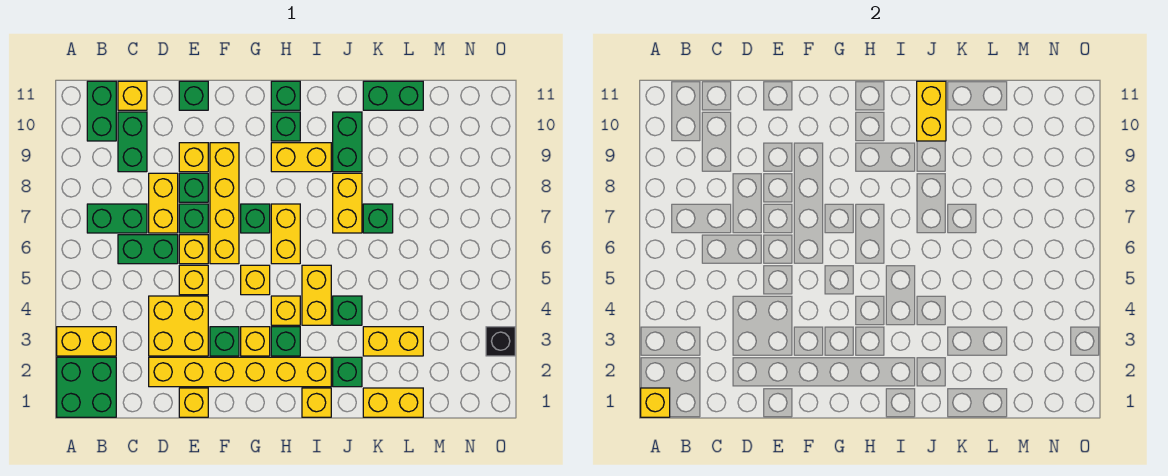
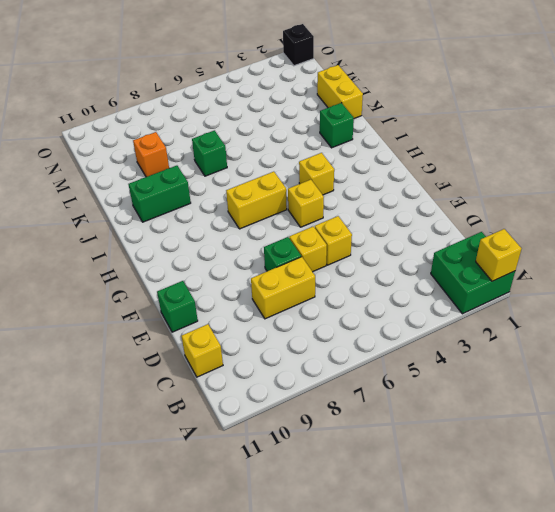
orange 1x1 brick [133,132,169,177] -> none
black 1x1 brick [283,24,314,66] -> black 1x1 brick moved to [486,327,515,356]
none -> yellow 1x2 brick [57,327,116,356]
none -> green 1x2 brick [87,204,147,233]
none -> green 1x2 brick [87,81,116,141]
none -> green 1x2 brick [118,235,178,264]

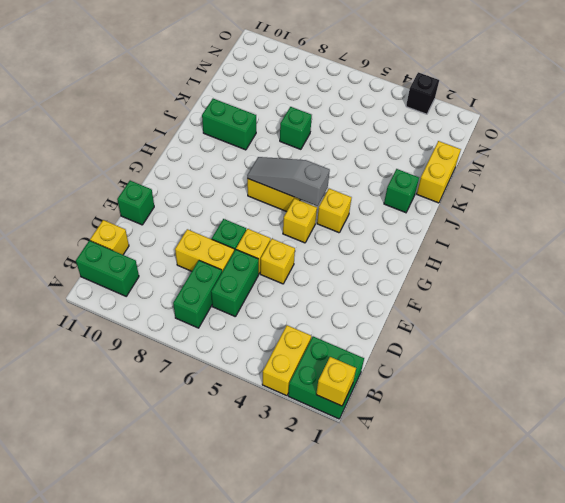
grey 1x3 slope [247,157,330,206] -> none
none -> green 1x2 brick [118,112,147,172]
none -> yellow 1x6 brick [149,357,331,387]
none -> yellow 2x2 brick [149,296,208,356]
none -> yellow 1x1 brick [179,388,208,417]

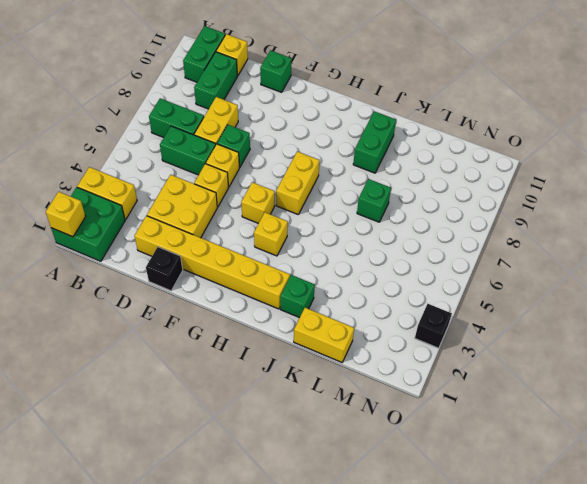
black 1x1 brick [146,247,183,291] -> yellow 1x1 brick [179,388,208,417]
none -> green 1x1 brick [179,173,208,202]
none -> yellow 1x1 brick [179,143,208,172]
none -> green 1x1 brick [210,327,239,356]
none -> yellow 1x4 brick [210,143,239,264]

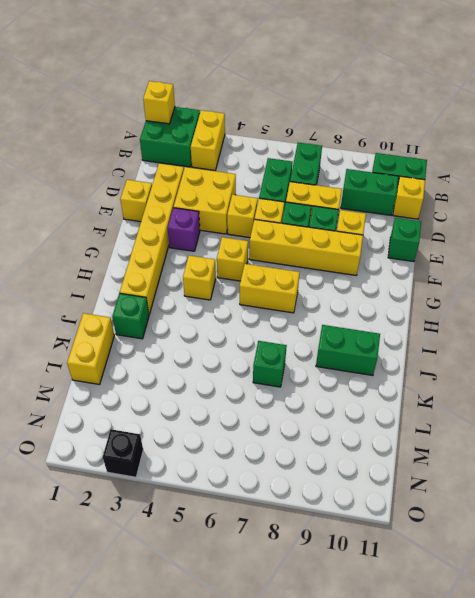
purple 1x1 brick [168,208,200,251] -> green 1x1 brick [210,327,239,356]
none -> yellow 1x1 brick [241,327,270,356]
none -> green 1x1 brick [241,204,270,233]
none -> green 1x1 brick [271,327,300,356]
none -> yellow 1x2 brick [271,143,331,172]

